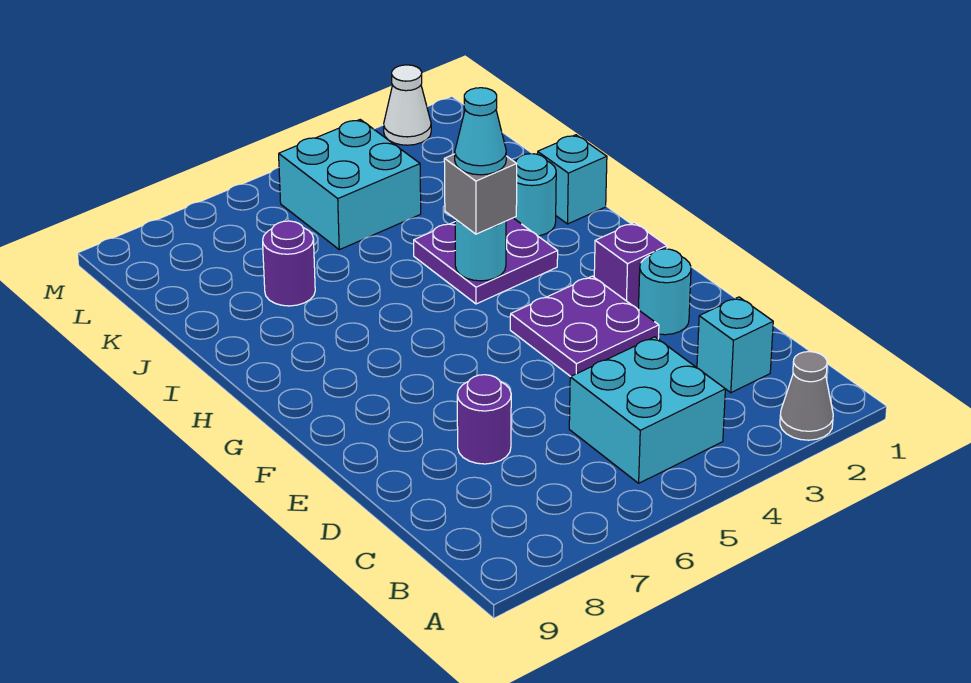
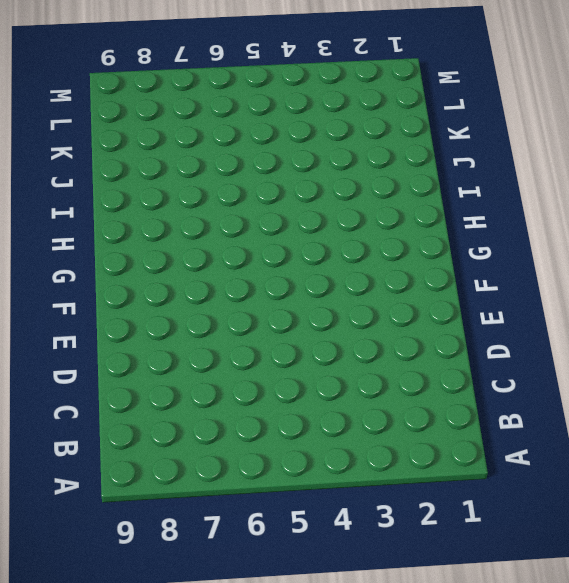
none -> grey 1x1 cone [780,352,833,440]
none -> cyan 2x2 brick [569,337,725,483]
none -> cyan 1x1 brick [697,297,773,393]

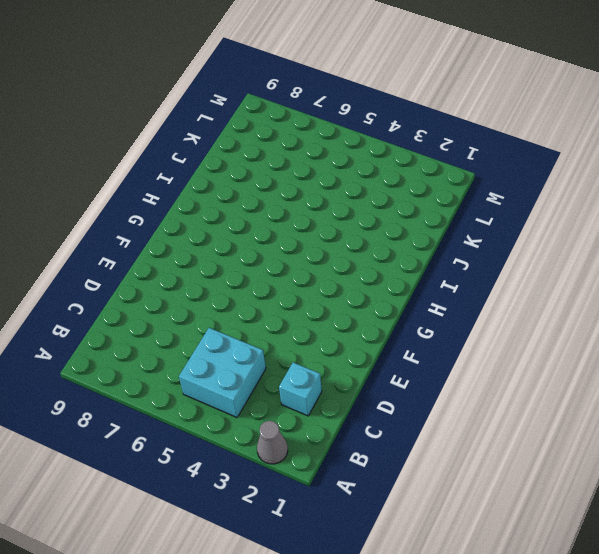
none -> purple 1x1 round brick [457,375,511,464]
none -> cyan 1x1 round brick [638,249,691,335]
none -> purple 2x2 plate [510,276,659,377]

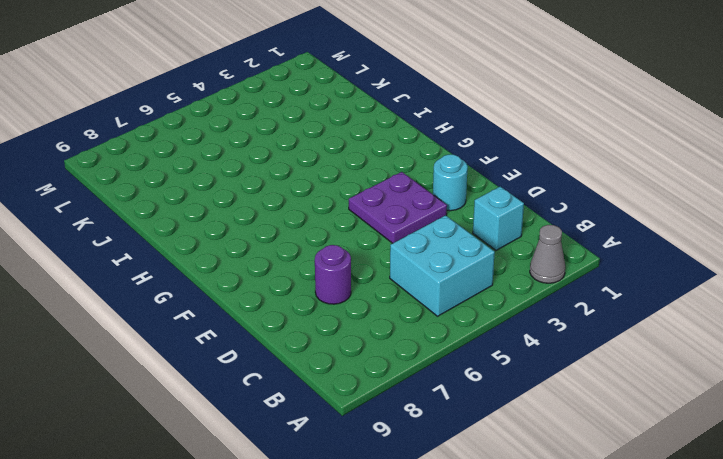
none -> purple 1x1 brick [594,223,667,309]
none -> purple 2x2 plate [414,218,558,304]
none -> cyan 1x1 brick [538,135,607,224]

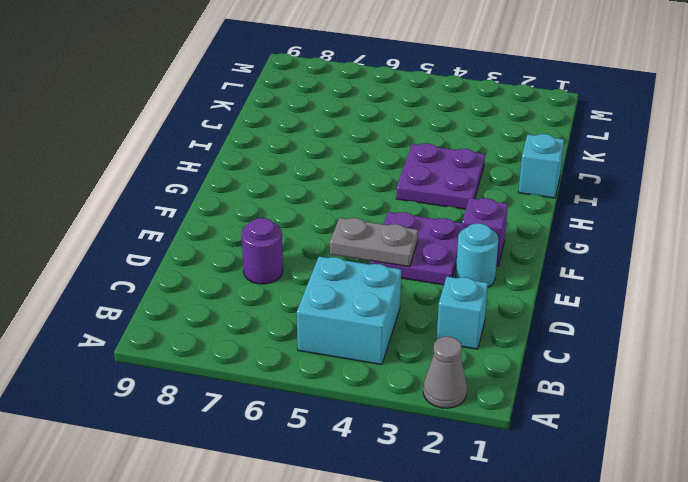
grey 1x2 plate [330,218,418,267] -> none
none -> cyan 1x1 round brick [514,154,556,236]
none -> purple 1x1 round brick [263,221,315,306]
none -> cyan 2x2 brick [279,120,421,250]

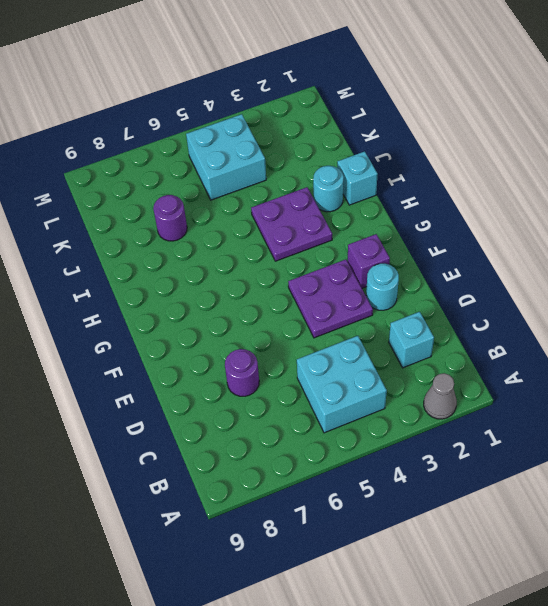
none -> white 1x1 cone [384,65,431,145]
none -> cyan 1x1 round brick [455,219,506,281]
none -> grey 1x1 brick [444,154,517,234]

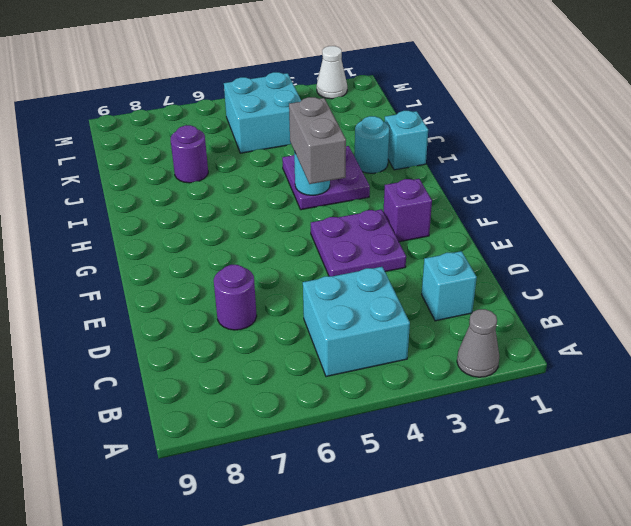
grey 1x2 brick [289,97,346,184] -> grey 1x1 brick [444,154,517,234]
none -> cyan 1x1 round brick [638,249,691,335]
none -> cyan 1x1 cone [455,88,506,175]

